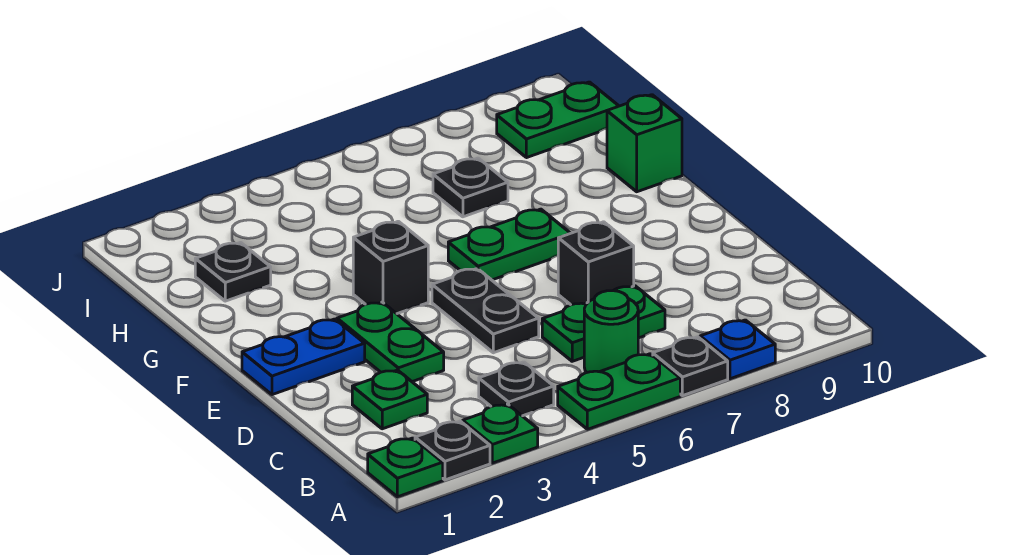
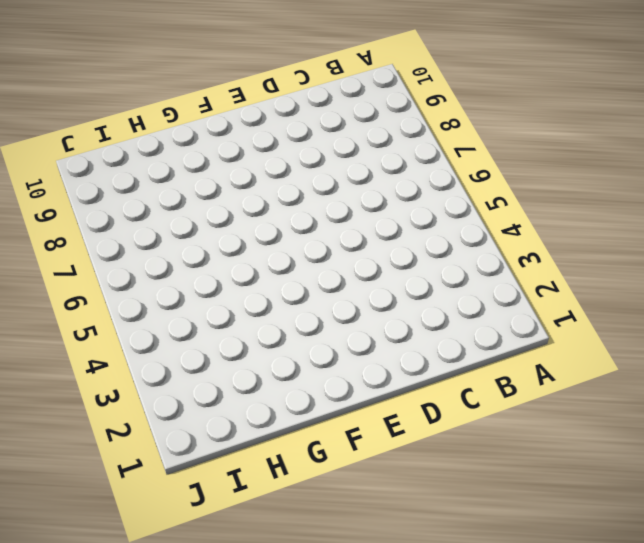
none -> green 1x1 plate [368,438,443,497]
none -> black 1x1 plate [415,421,490,480]
none -> green 1x1 plate [463,404,538,463]

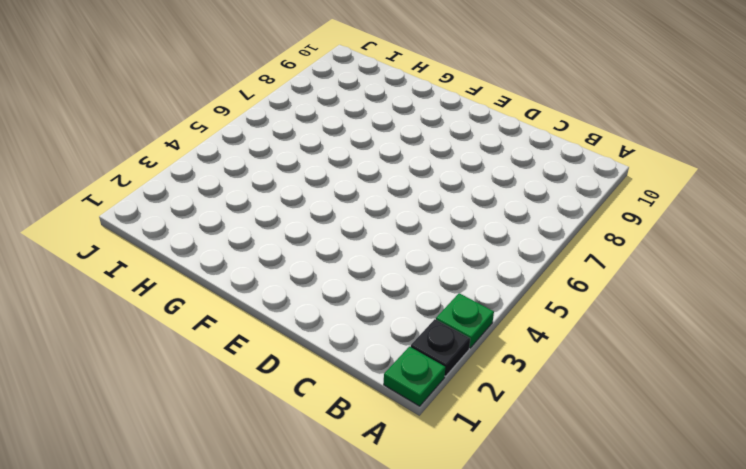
none -> green 1x2 plate [558,354,680,429]
none -> black 1x1 plate [653,337,728,396]
none -> blue 1x1 plate [700,320,775,379]

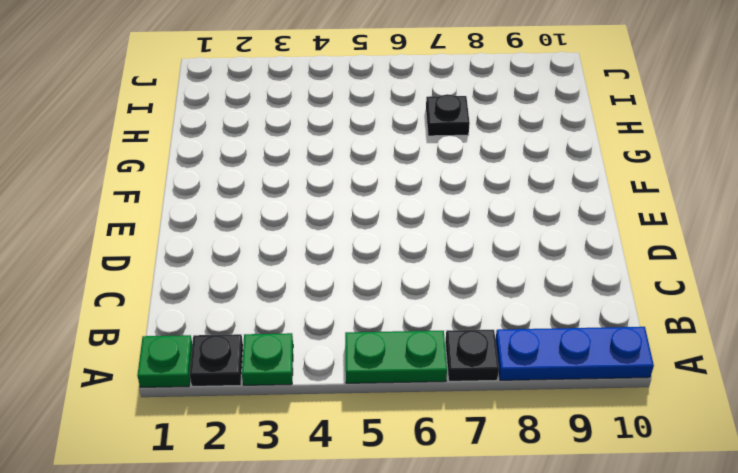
blue 1x3 plate [495,327,654,380] -> blue 1x1 plate [700,320,775,379]
none -> black 1x1 plate [479,362,554,416]
none -> green 1x1 round brick [584,291,638,372]
none -> green 1x1 plate [352,370,427,429]

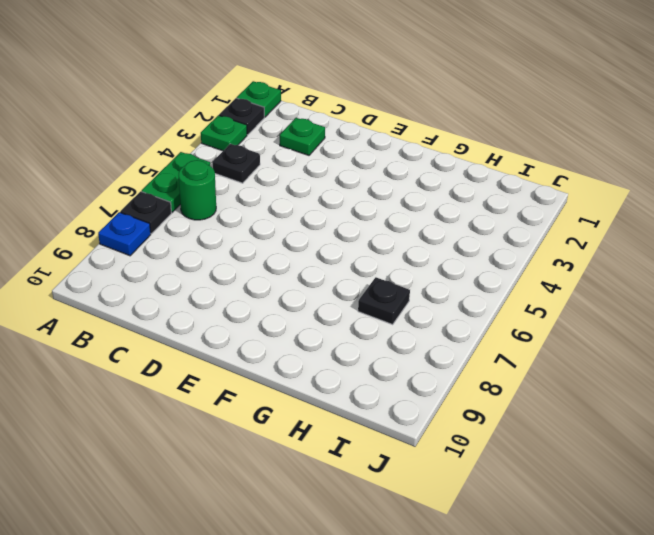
none -> green 1x2 plate [542,286,665,361]
none -> green 1x2 plate [337,302,444,382]
none -> black 1x2 plate [432,269,539,353]

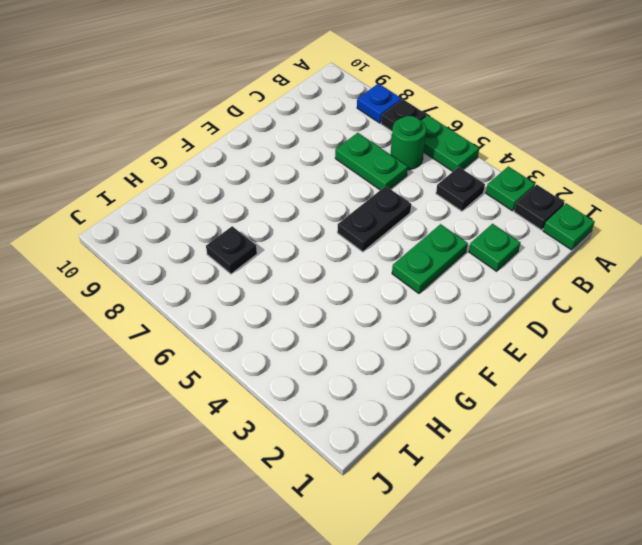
none -> black 1x1 brick [558,222,634,305]
none -> blue 1x2 plate [242,319,365,395]
none -> black 1x1 brick [353,221,428,314]

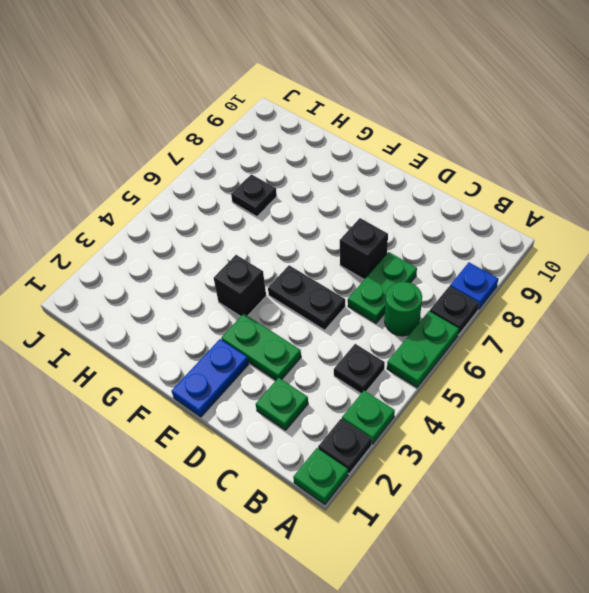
none -> green 1x2 plate [448,209,571,280]
none -> green 1x1 brick [607,95,682,192]
none -> black 1x1 plate [195,243,271,301]

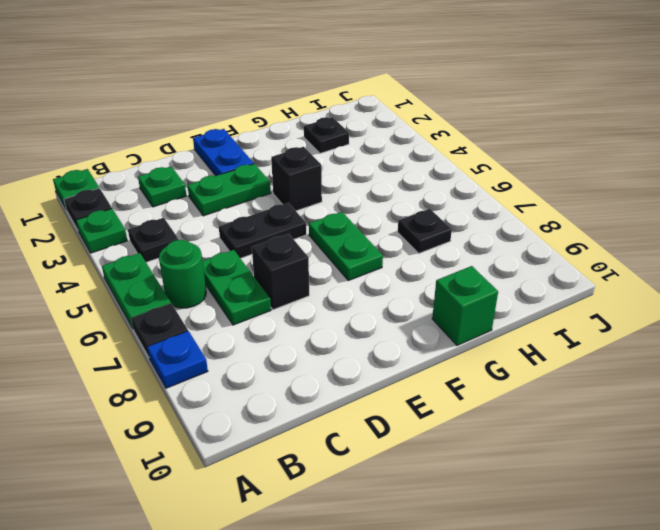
none -> green 1x2 plate [497,82,618,158]

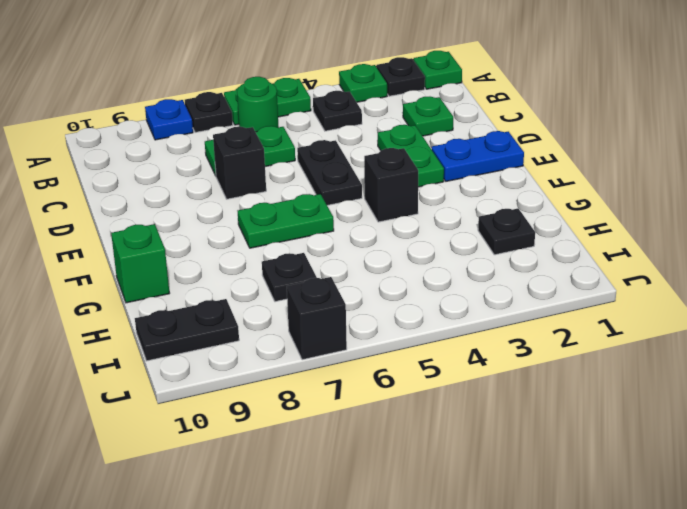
black 1x2 plate [135,299,239,361] -> green 1x2 plate [497,82,618,158]
black 1x1 brick [287,277,347,360] -> none

